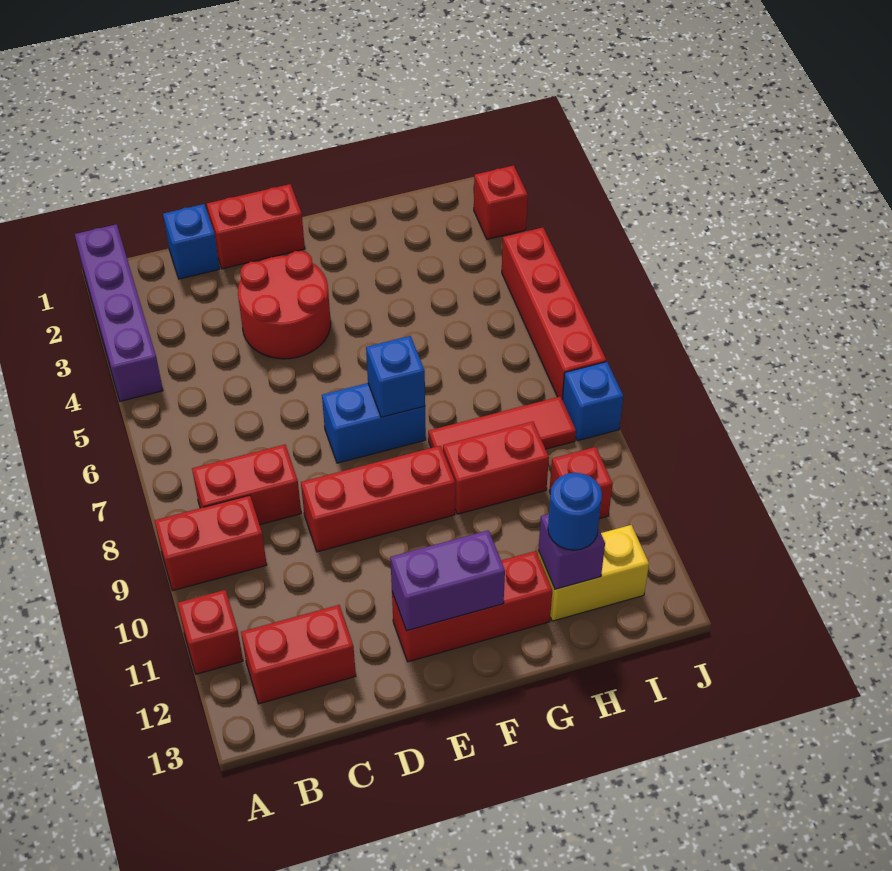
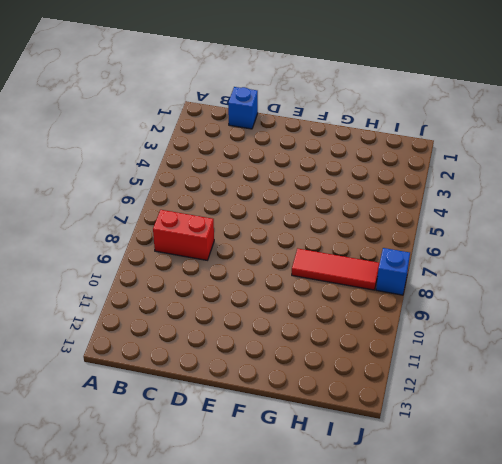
none -> purple 1x4 brick [75,224,163,401]
none -> red 1x2 brick [155,495,267,591]
none -> red 1x1 brick [178,590,243,674]

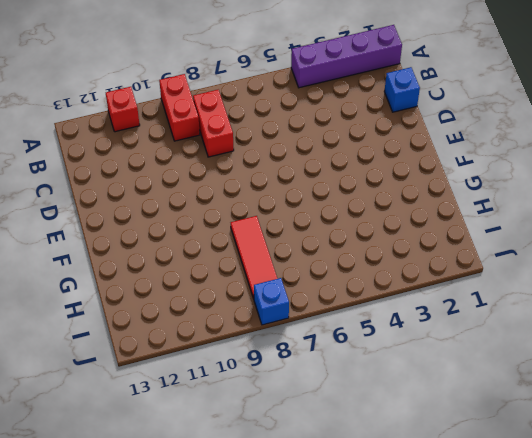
none -> red 1x2 brick [241,605,356,704]
none -> red 1x2 brick [207,184,305,269]
none -> red 2x2 round brick [238,251,331,359]

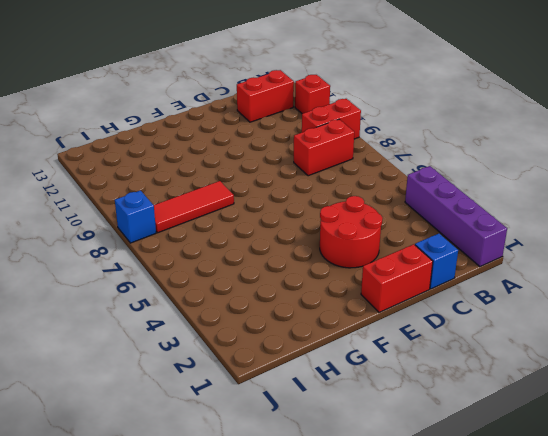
none -> red 1x3 brick [301,446,455,552]
none -> blue 1x2 brick [322,383,426,463]
none -> red 1x3 brick [392,551,552,662]

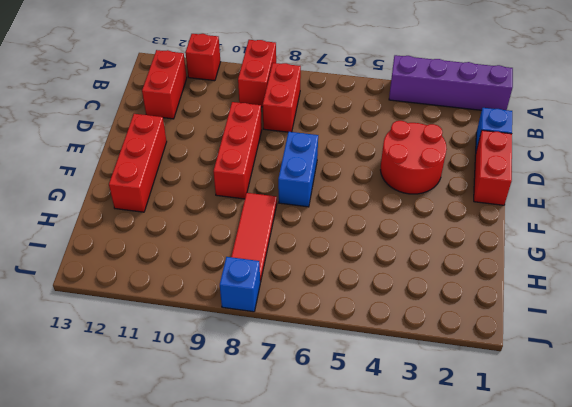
none -> red 1x2 brick [443,421,549,514]
none -> yellow 1x2 brick [538,525,649,621]
none -> red 1x1 brick [549,447,613,519]

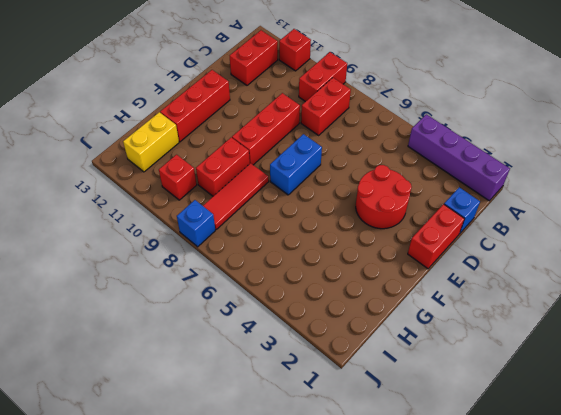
none -> red 1x1 brick [474,165,528,239]
none -> red 1x4 brick [502,228,606,399]
none -> purple 1x2 brick [390,530,505,631]

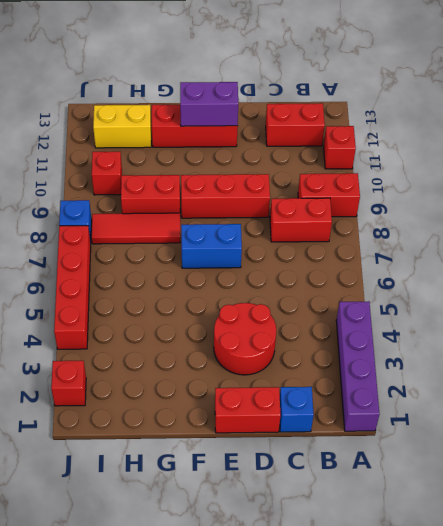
none -> blue 1x1 brick [366,336,425,417]
none -> purple 1x1 brick [538,514,605,589]
none -> blue 1x1 round brick [548,473,602,550]

